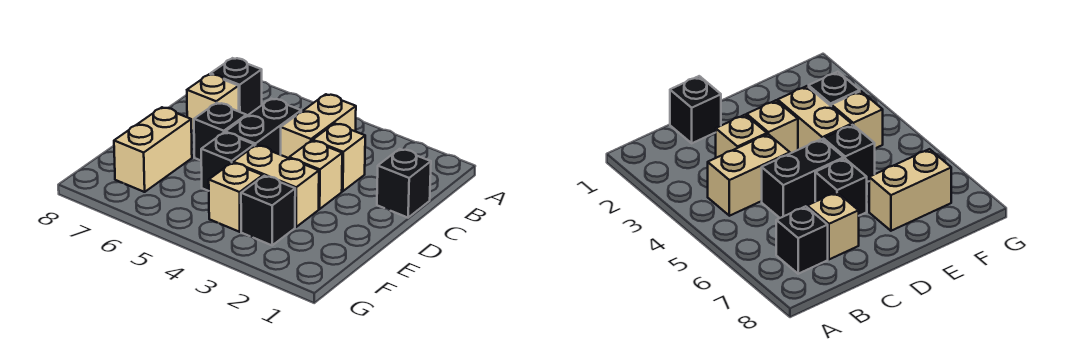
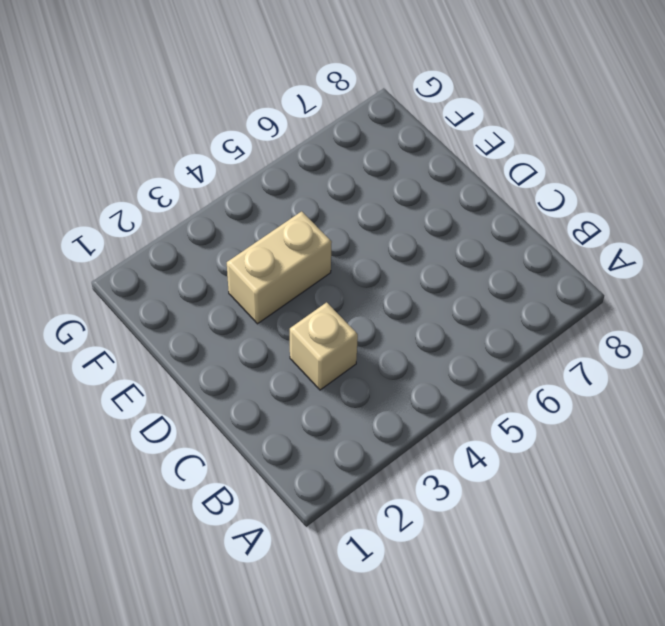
none -> tan 1x2 brick [281,94,356,158]
none -> black 1x1 brick [210,58,262,116]
none -> black 1x1 brick [377,149,431,218]

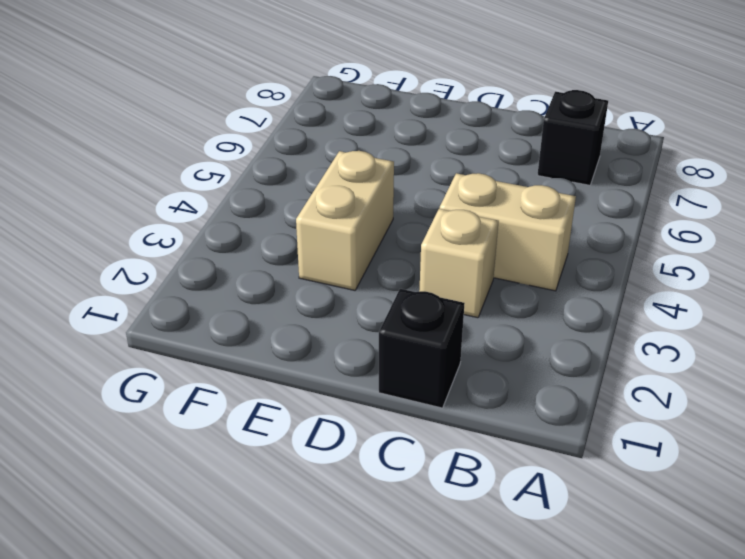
none -> black 1x2 brick [225,99,301,155]
none -> tan 1x1 brick [187,74,239,131]
none -> tan 1x1 brick [289,141,342,209]

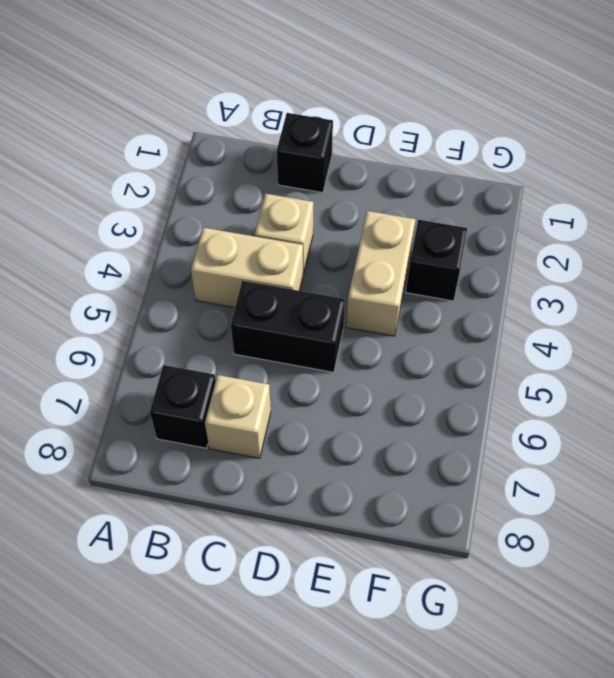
none -> tan 1x1 brick [289,141,342,209]
none -> black 1x1 brick [194,103,246,161]
none -> black 1x1 brick [201,132,254,191]

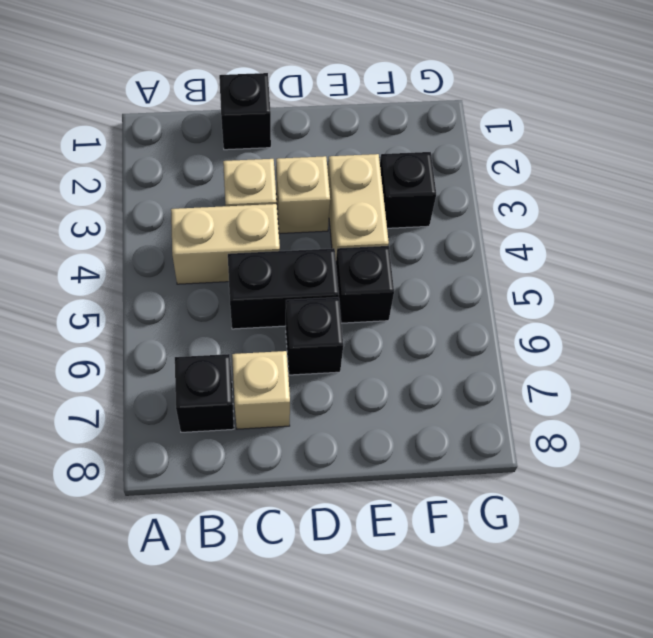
none -> tan 1x2 brick [114,107,192,192]
none -> tan 1x1 brick [209,163,263,232]

